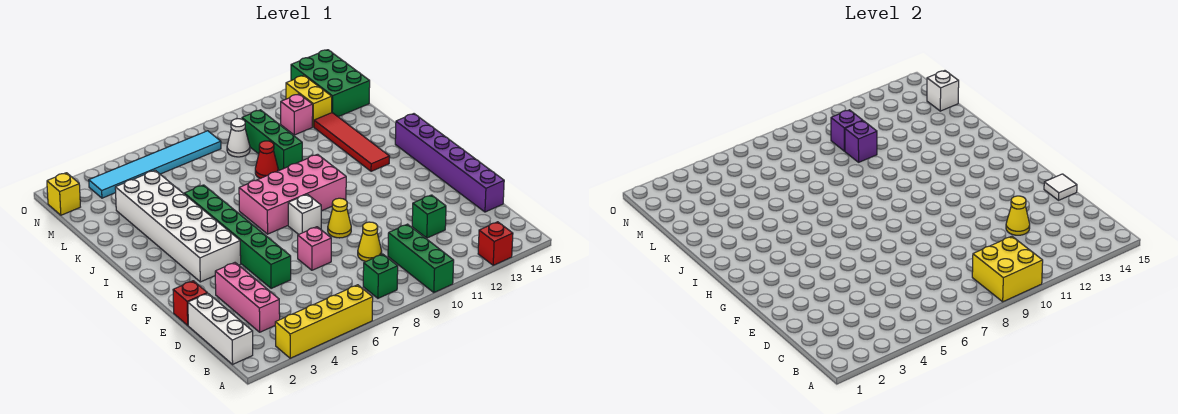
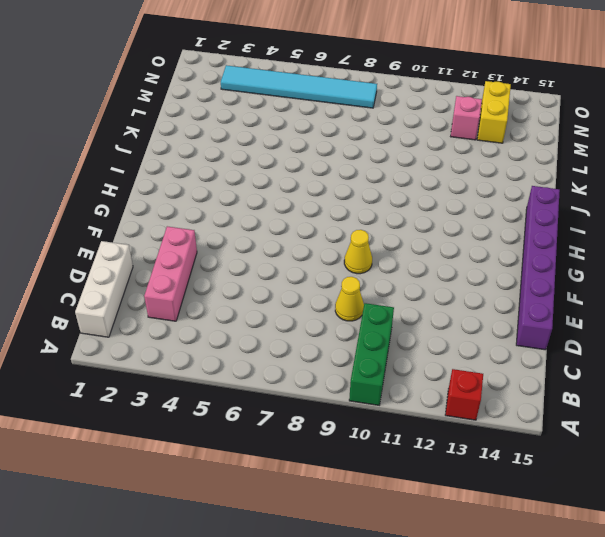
none -> yellow 1x4 brick [275,285,373,358]
none -> green 1x1 brick [363,254,398,298]
none -> green 1x1 brick [412,195,446,238]
none -> red 1x1 brick [173,281,207,325]

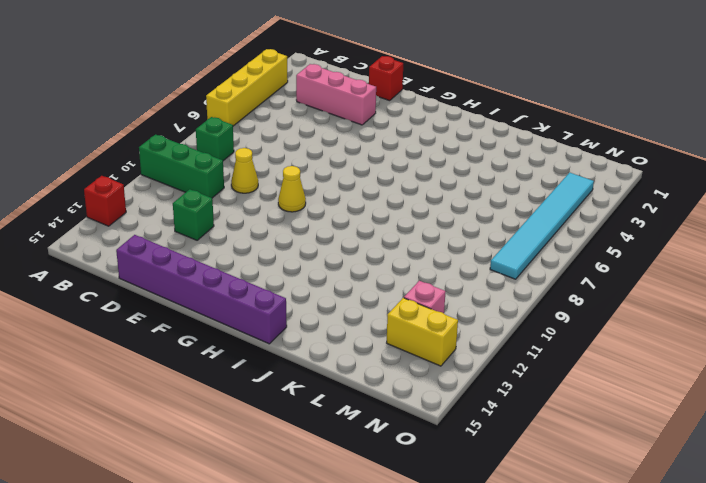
none -> white 1x3 brick [188,293,253,364]
none -> green 1x6 brick [184,185,291,289]
none -> pink 1x1 brick [298,227,331,270]
none -> white 2x6 brick [115,170,241,282]

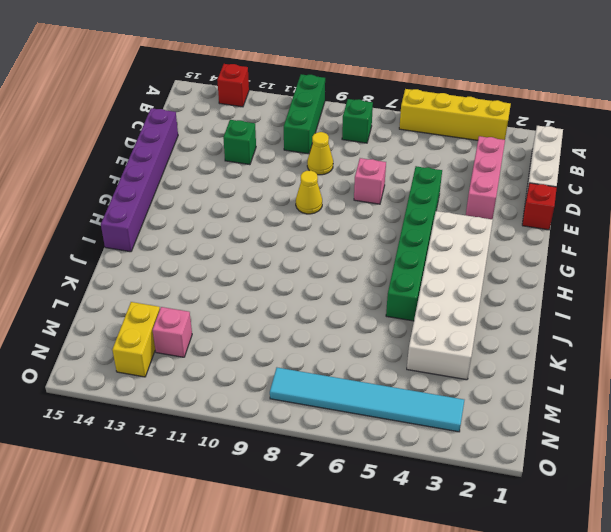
none -> white 1x1 brick [288,194,321,234]
none -> pink 2x4 brick [239,154,346,234]
none -> red 1x4 tile [314,113,390,171]
none -> red 1x1 cone [255,141,278,178]

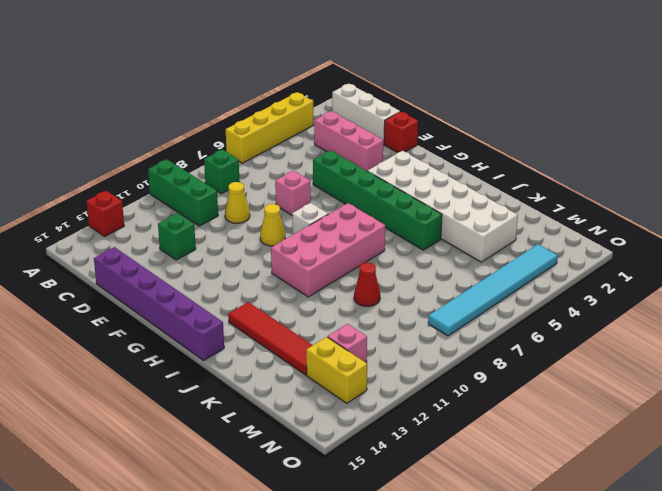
none -> green 1x3 brick [242,110,302,170]
none -> white 1x1 cone [227,119,250,157]
none -> green 2x3 brick [291,50,370,117]
none -> yellow 1x1 brick [47,173,80,215]

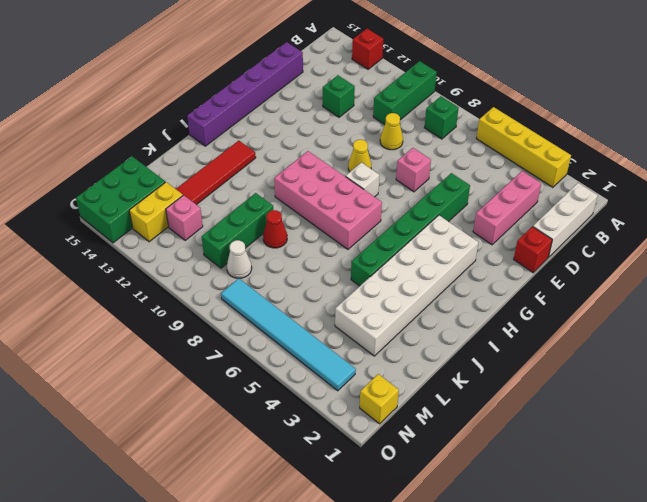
none -> yellow 2x2 brick [972,236,1043,302]
none -> yellow 1x1 cone [1006,196,1030,235]
none -> white 1x1 tile [1044,174,1077,200]
none -> purple 1x1 brick [845,121,877,162]

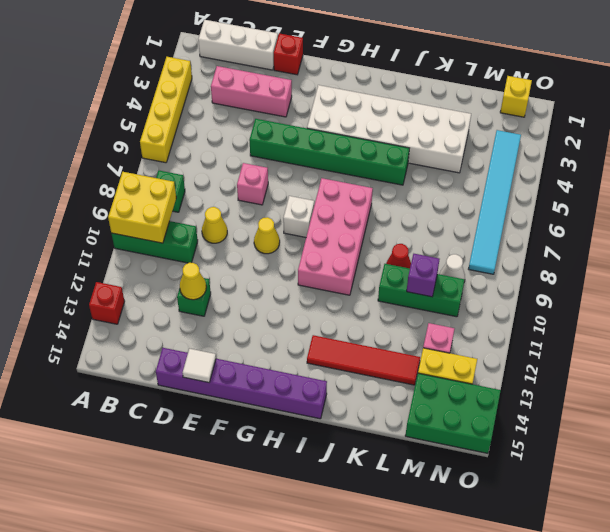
none -> purple 1x1 brick [831,110,863,151]
none -> white 1x1 brick [927,71,959,111]

